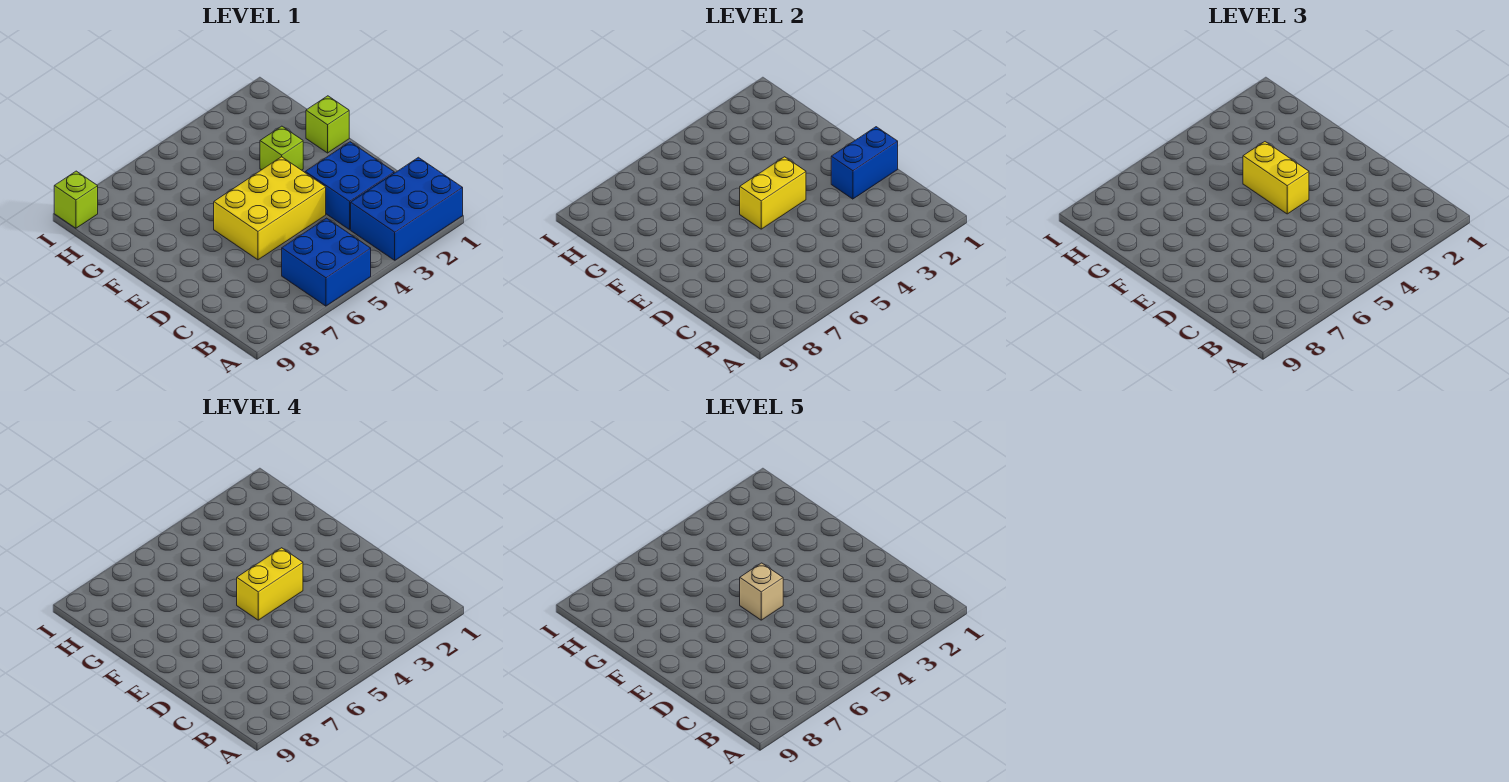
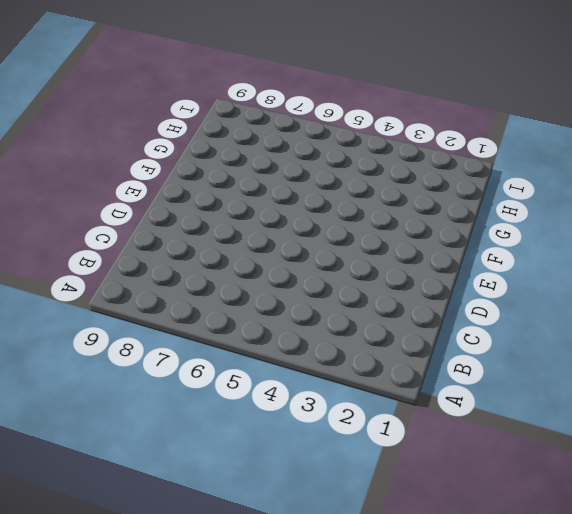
none -> blue 2x3 brick [351,157,463,260]
none -> blue 2x2 brick [282,218,371,306]
none -> blue 2x2 brick [305,142,394,230]

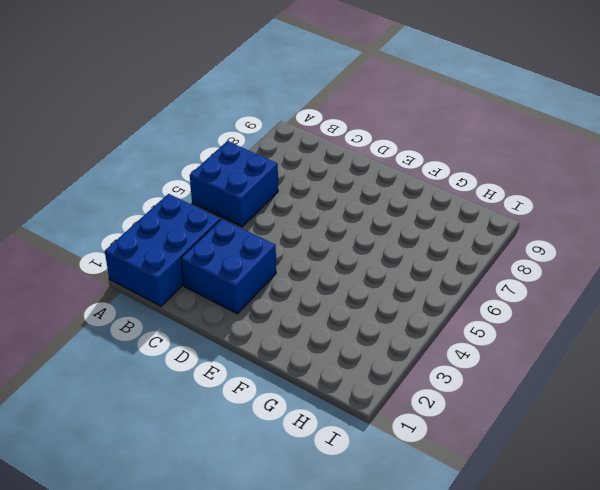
none -> yellow 2x3 brick [214,157,326,260]
none -> lime 1x1 brick [306,96,349,153]
none -> lime 1x1 brick [260,126,303,170]

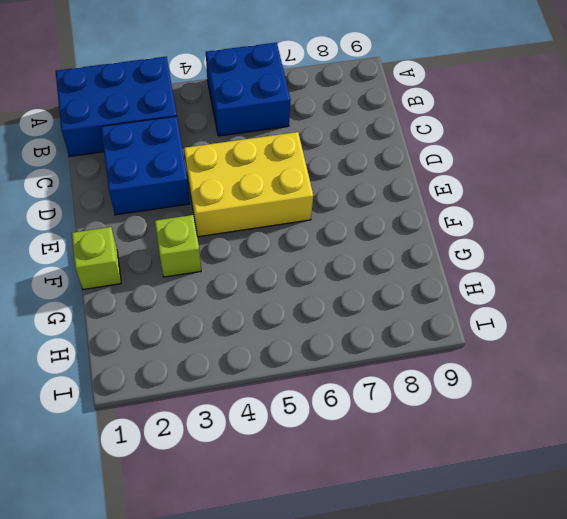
none -> lime 1x1 brick [54,171,98,228]
none -> blue 1x2 brick [831,127,898,199]
none -> yellow 1x2 brick [740,157,806,229]

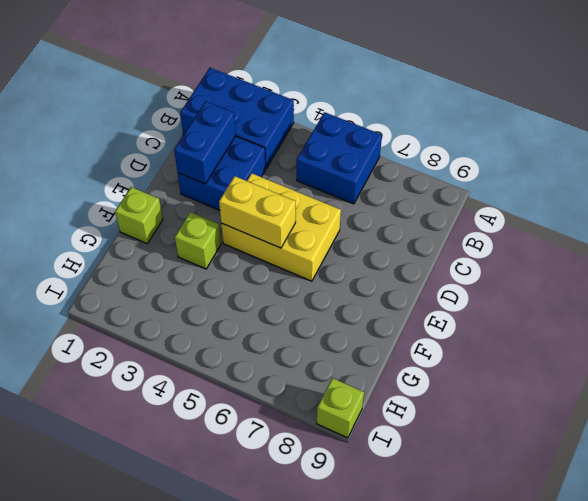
blue 1x2 brick [174,102,236,184] -> blue 1x2 brick turned to [831,127,898,199]
none -> yellow 1x2 brick [1243,142,1309,214]
none -> yellow 1x2 brick [237,548,303,620]
none -> tan 1x1 brick [740,563,783,620]

